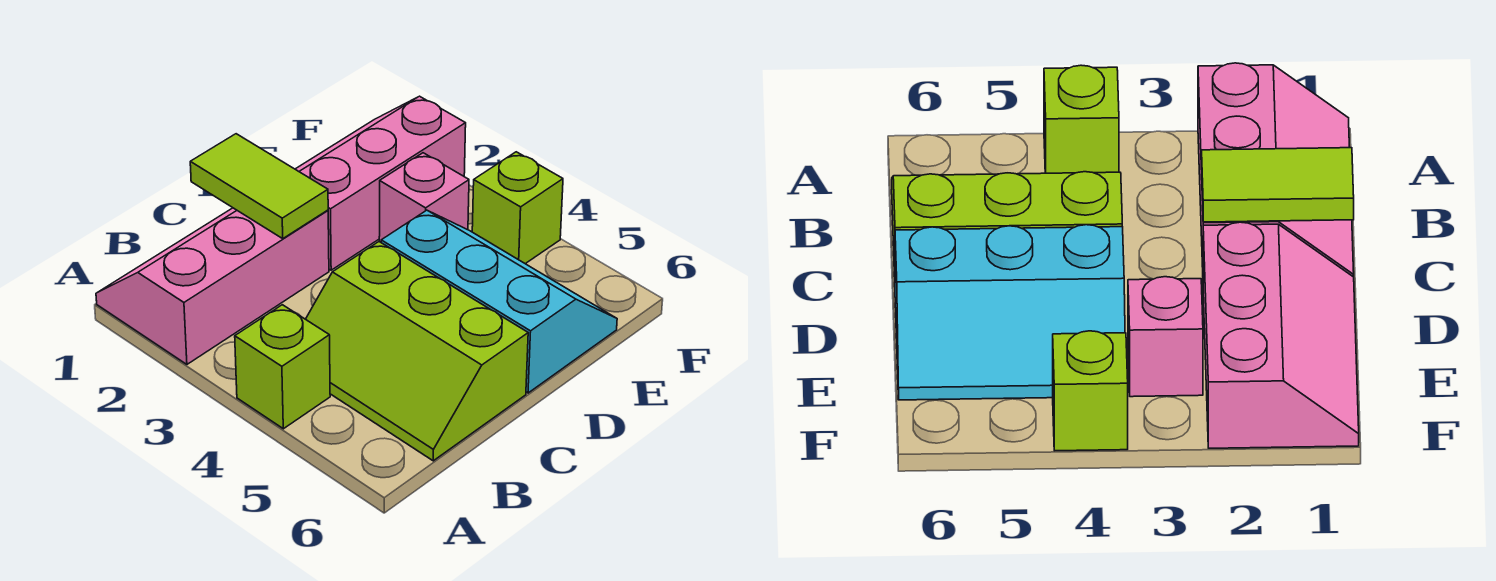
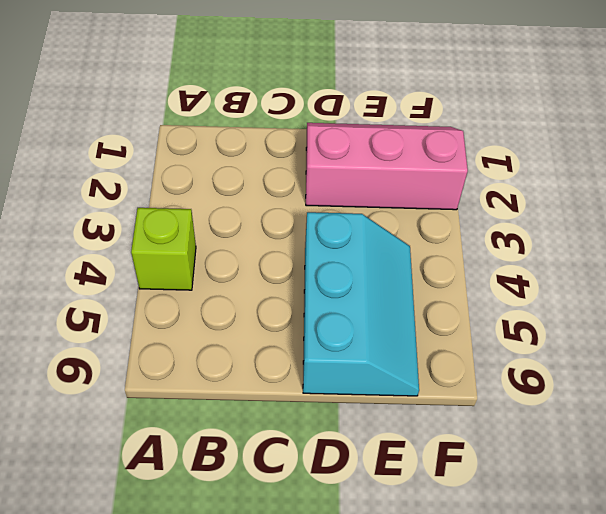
none -> pink 2x3 slope [96,208,329,364]
none -> lime 2x3 slope [306,242,528,461]

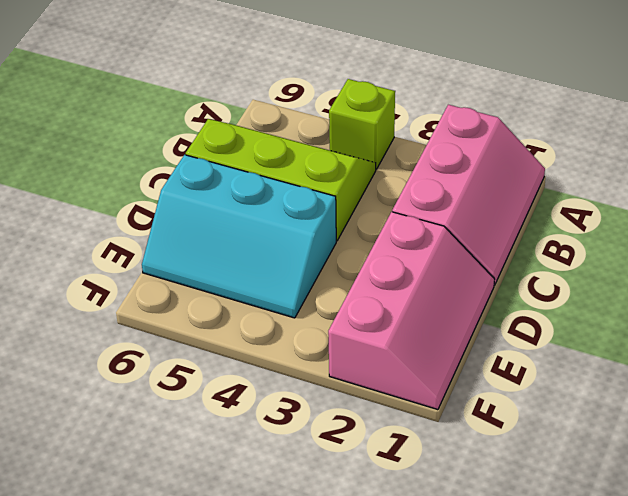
none -> pink 1x1 brick [379,153,469,242]
none -> lime 1x1 brick [472,152,563,264]

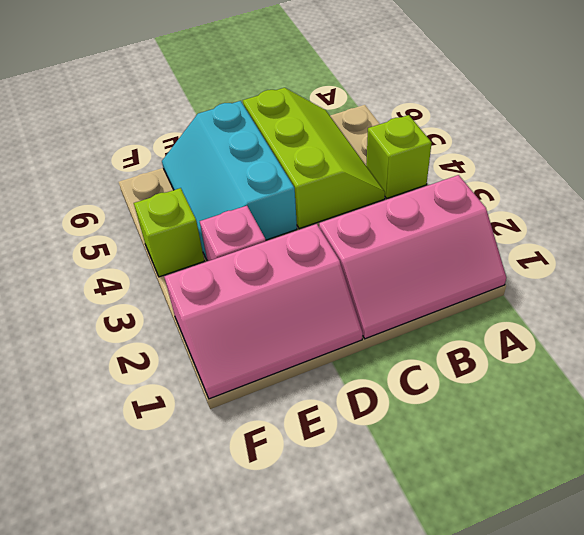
none -> lime 1x2 tile [190,134,328,238]

